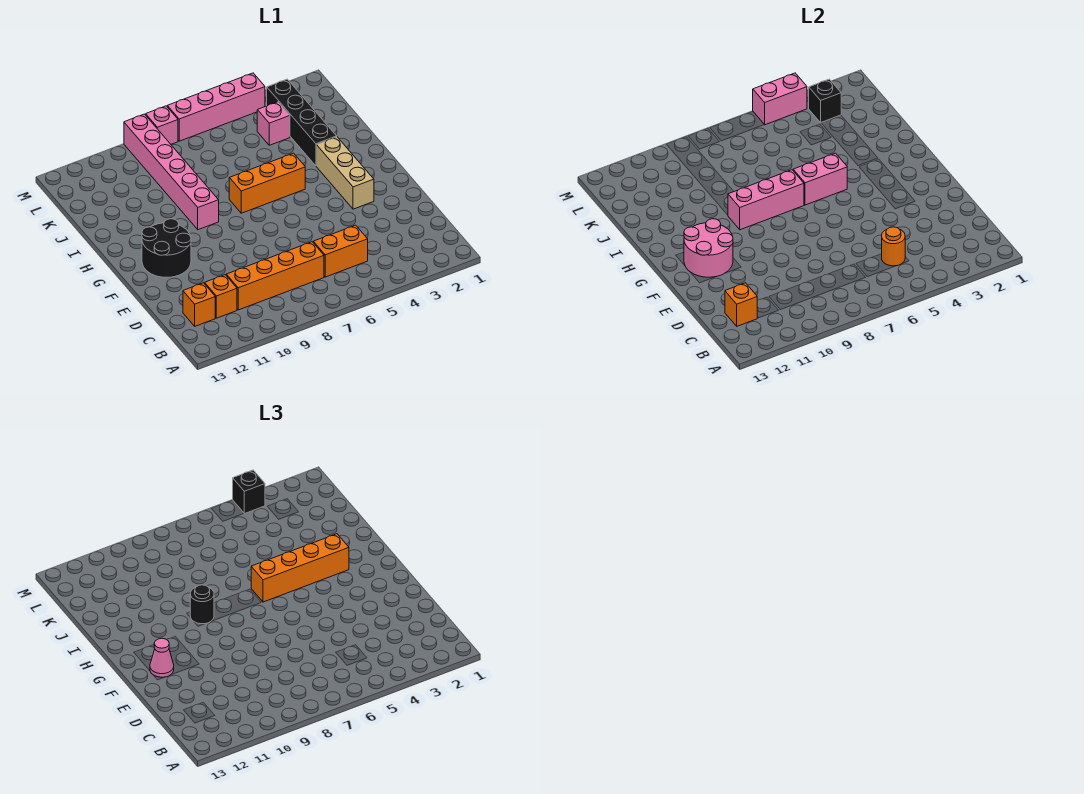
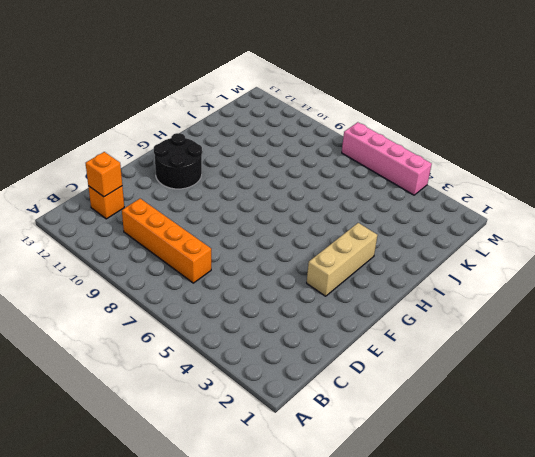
none -> orange 1x2 brick [313,225,368,277]
none -> orange 1x1 brick [205,275,237,318]
none -> orange 1x3 brick [229,153,305,213]

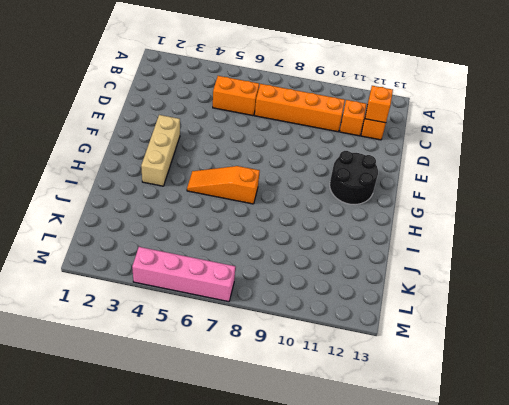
orange 1x3 slope [187,166,260,204] -> orange 1x3 brick [229,153,305,213]
none -> pink 1x6 brick [124,114,219,230]
none -> black 1x4 brick [267,79,337,166]
none -> pink 1x1 brick [257,102,290,145]

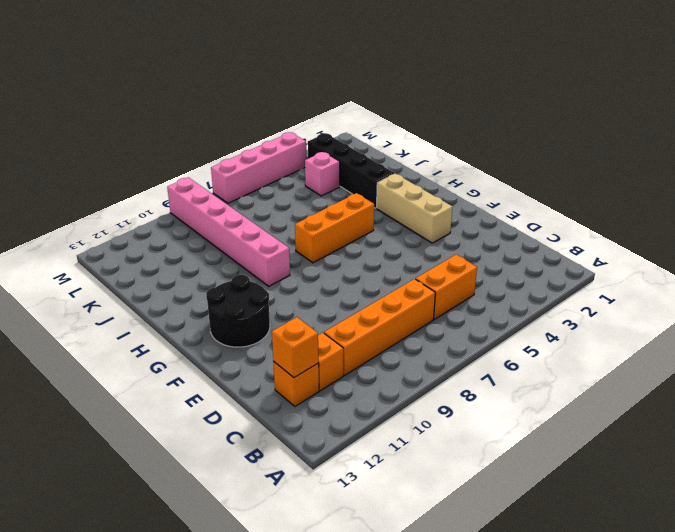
none -> pink 1x1 brick [146,106,178,144]
none -> orange 1x1 round brick [882,227,905,266]
none -> pink 2x2 round brick [684,219,733,277]

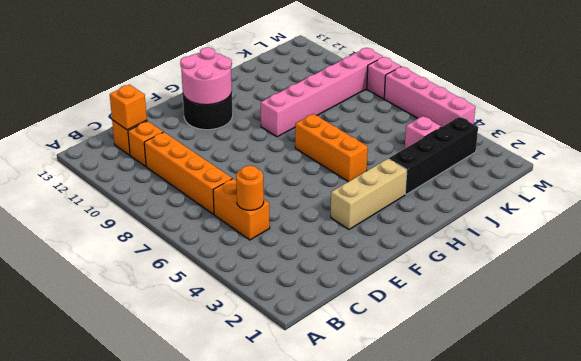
none -> pink 1x2 brick [793,153,847,205]
none -> pink 1x3 brick [728,170,804,230]
none -> black 1x1 brick [809,79,841,122]

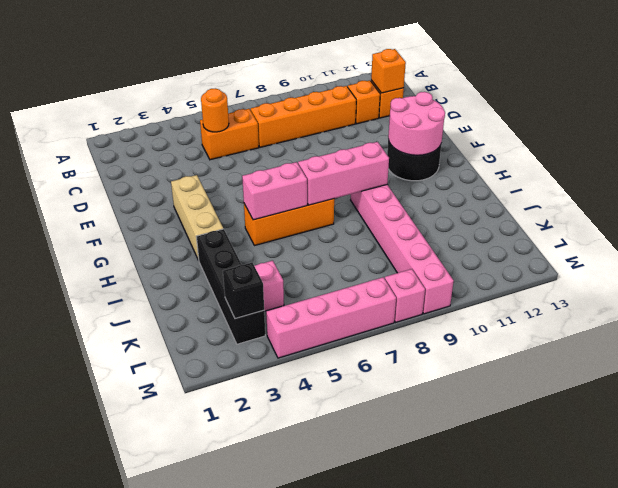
none -> pink 1x2 brick [753,73,807,125]
none -> pink 1x1 cone [150,638,174,678]
none -> orange 1x4 brick [251,534,349,602]

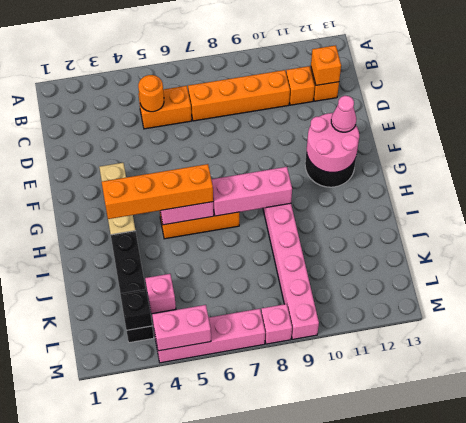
none -> black 1x1 round brick [190,585,214,624]
none -> black 1x1 brick [233,470,265,514]

